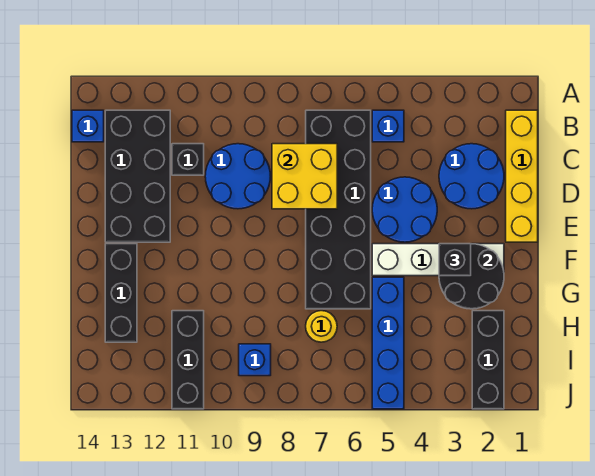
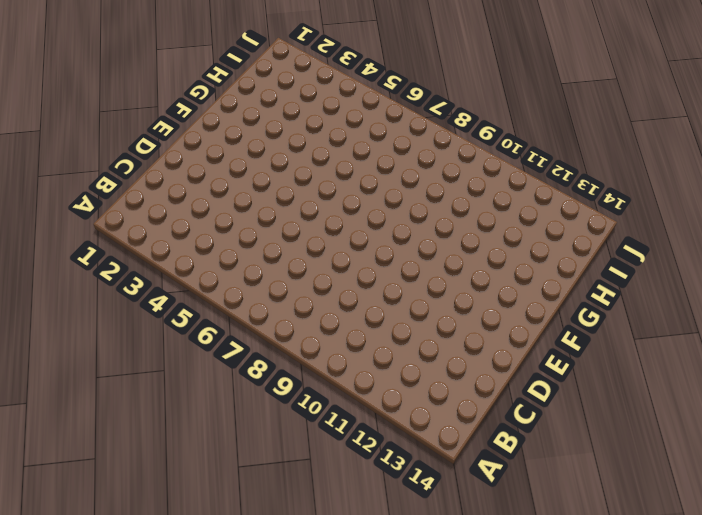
none -> yellow 1x4 brick [506,110,538,242]
none -> blue 1x1 brick [372,110,404,142]
none -> black 2x6 brick [306,110,371,309]

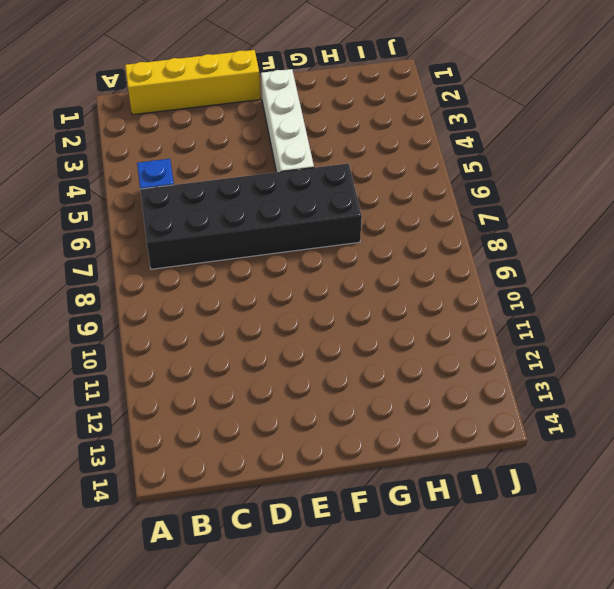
none -> black 2x4 brick [105,110,170,242]
none -> blue 1x1 brick [72,110,104,142]
none -> blue 2x2 round brick [439,144,504,209]

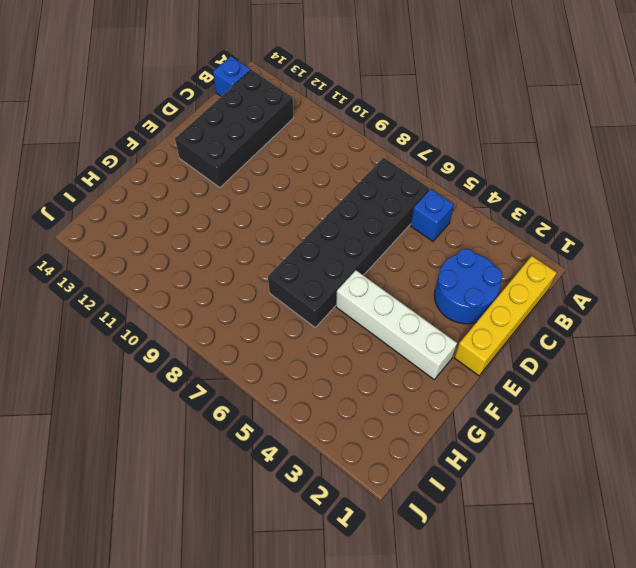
none -> blue 2x2 round brick [205,144,271,209]
none -> black 1x1 brick [172,144,204,175]
none -> blue 2x2 round brick [372,177,437,242]

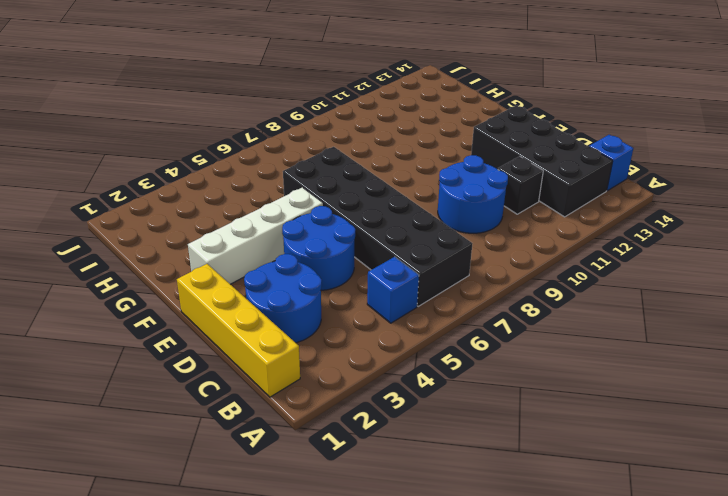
none -> black 1x3 brick [105,244,137,342]
none -> blue 1x4 brick [372,277,404,409]
none -> black 1x3 brick [472,311,504,409]

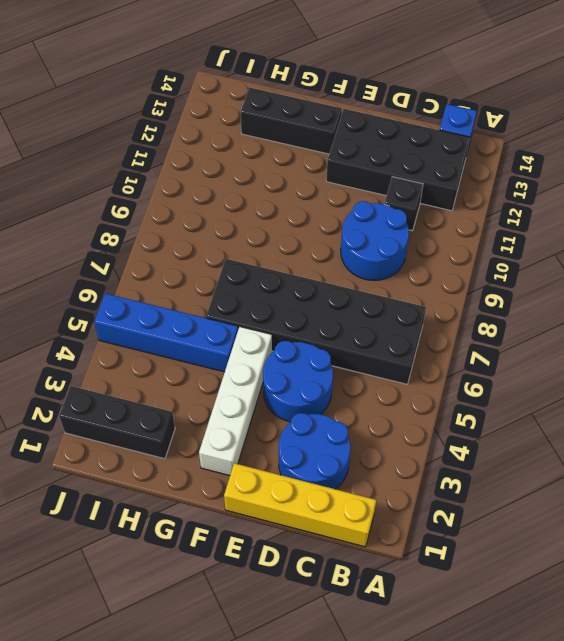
none -> blue 1x1 brick [372,110,404,142]
none -> yellow 1x1 round brick [306,311,337,342]
none -> black 1x3 brick [172,311,204,409]

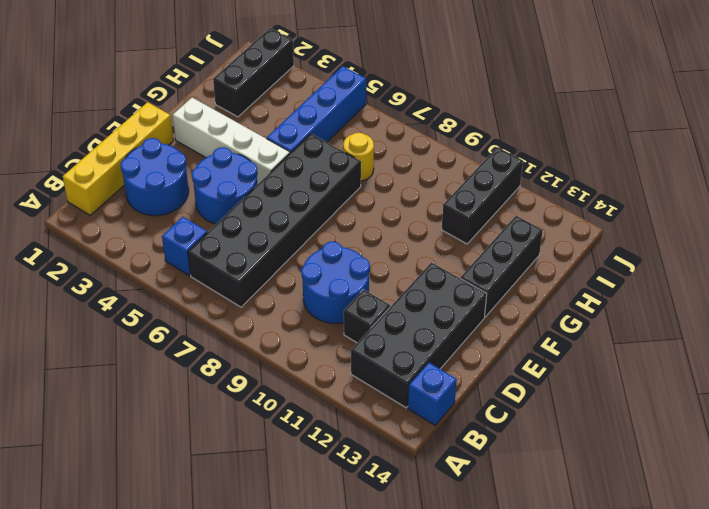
none -> blue 1x1 brick [239,344,271,376]
none -> yellow 2x2 brick [272,144,337,209]
none -> black 2x2 round brick [439,244,504,309]

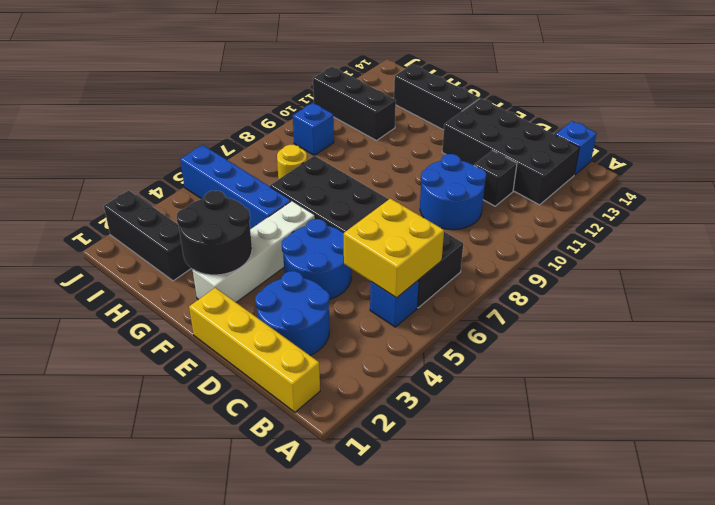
yellow 2x2 brick [344,198,444,298] -> yellow 2x2 brick moved to [272,144,337,209]
none -> black 1x1 brick [439,244,471,276]

